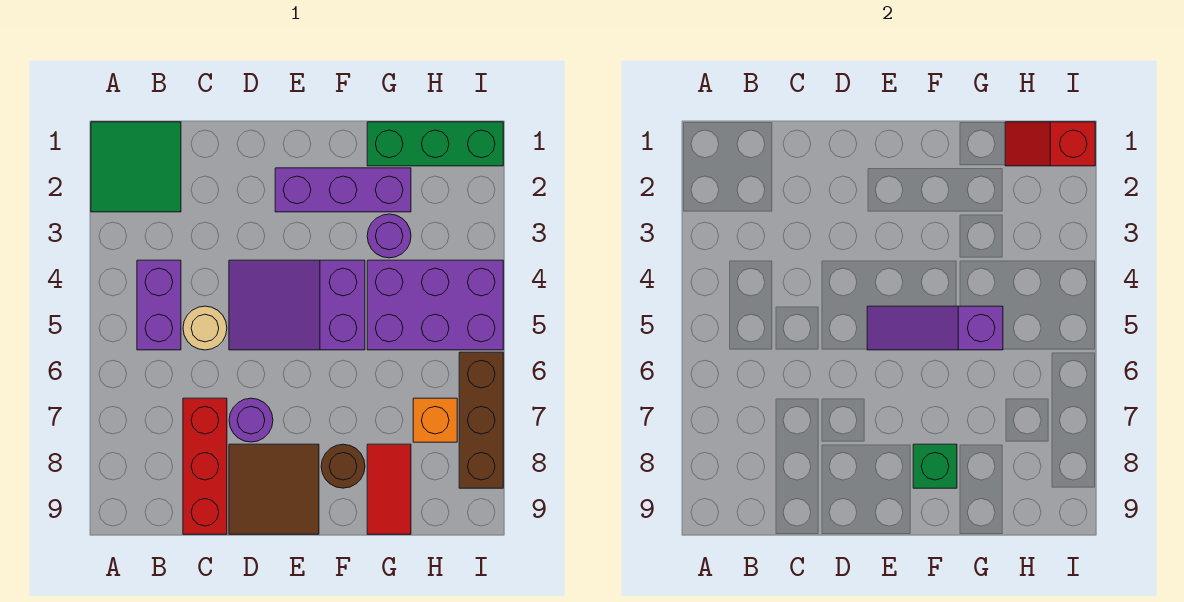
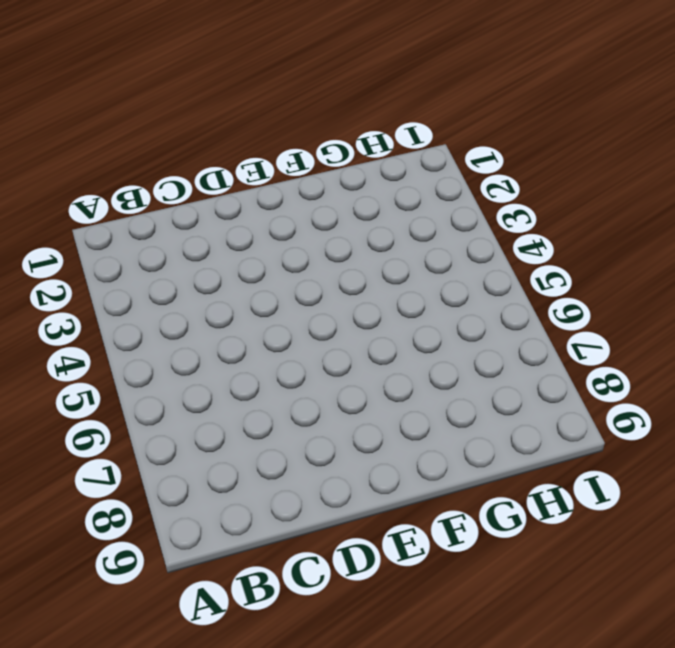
none -> green 2x2 tile [91,122,181,212]
none -> purple 1x2 brick [137,260,181,350]
none -> tan 1x1 round brick [183,306,227,350]

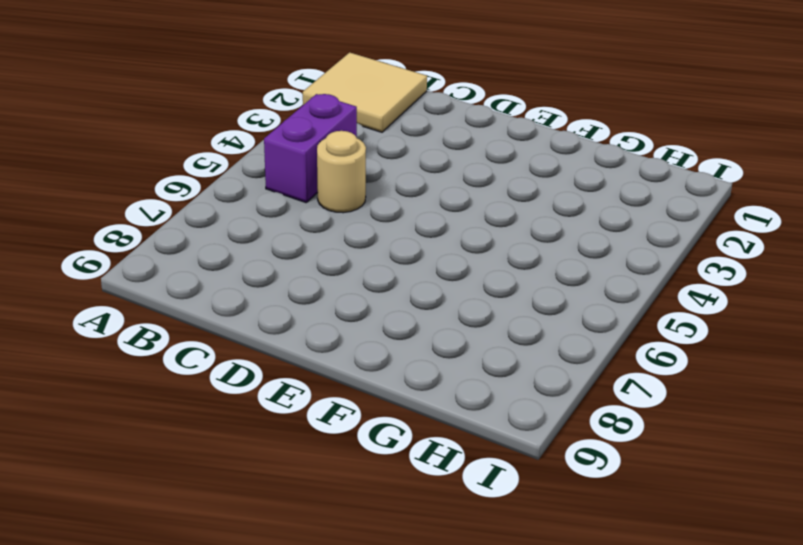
tan 2x2 tile [303,52,427,132] -> green 2x2 tile [91,122,181,212]
none -> red 1x3 brick [183,398,227,534]
none -> purple 2x3 slope [229,260,365,350]
none -> purple 1x1 round brick [229,398,273,442]

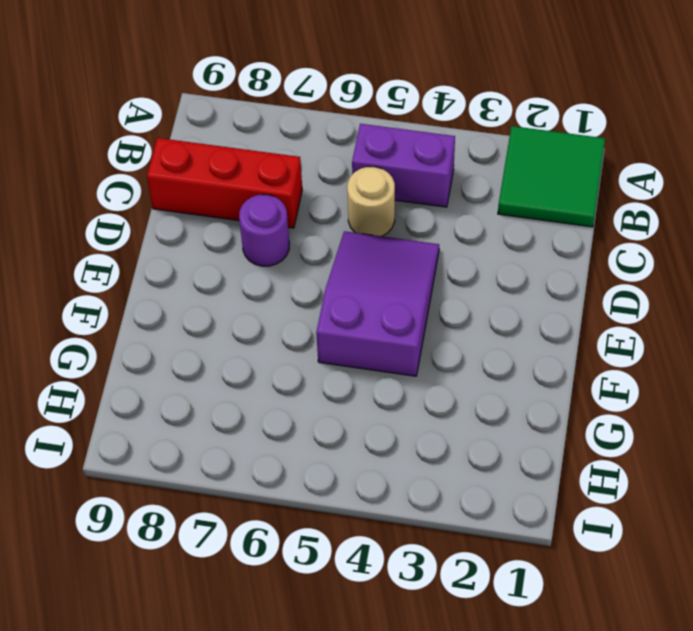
none -> brown 2x2 tile [229,444,319,534]
none -> purple 1x3 brick [275,168,411,212]
none -> brown 1x1 round brick [321,444,365,488]

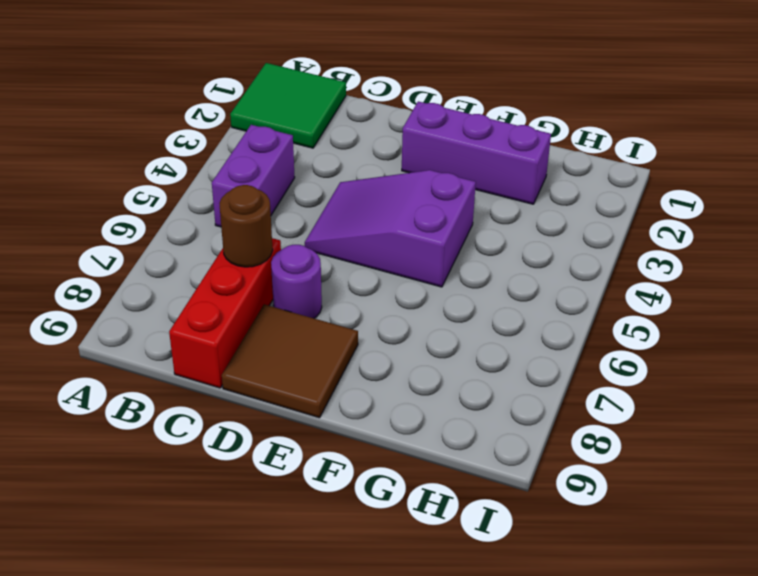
brown 1x1 round brick [219,185,273,267] -> brown 1x1 round brick moved to [321,444,365,488]
none -> tan 1x1 round brick [183,306,227,350]
none -> green 1x3 brick [367,122,503,166]
none -> purple 1x1 round brick [367,214,411,258]

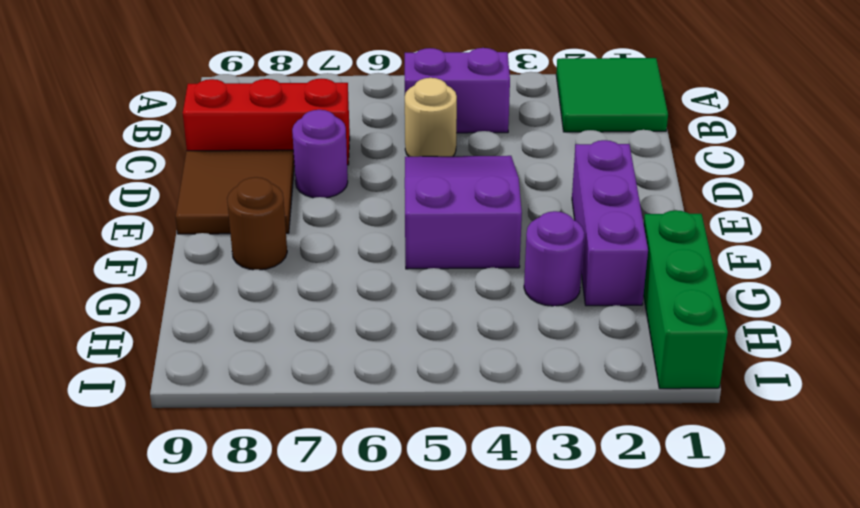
none -> purple 2x3 brick [367,260,503,350]
none -> red 1x2 tile [367,444,411,534]
none -> orange 1x1 brick [413,398,457,442]

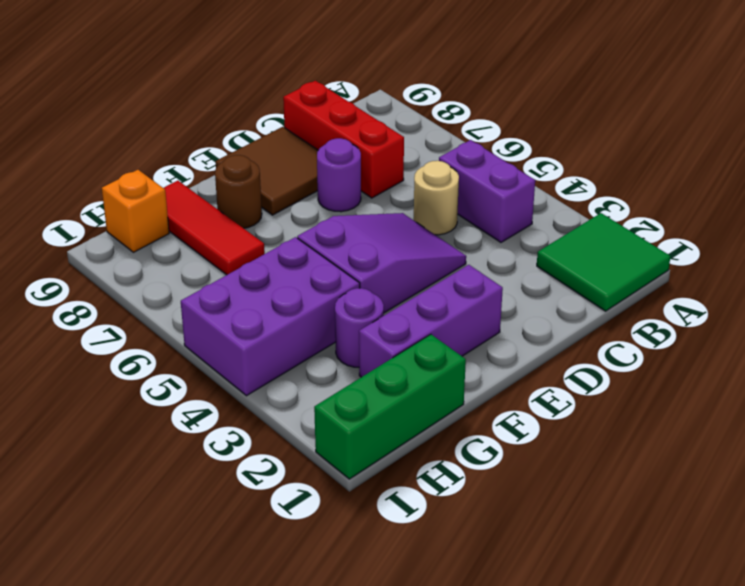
red 1x3 tile [164,181,265,275] -> red 1x2 tile [367,444,411,534]
orange 1x1 brick [102,170,169,252] -> orange 1x1 brick moved to [413,398,457,442]
none -> brown 1x3 brick [459,352,503,488]
none -> purple 1x3 slope [867,306,1003,350]
none -> green 1x1 brick [913,444,957,488]

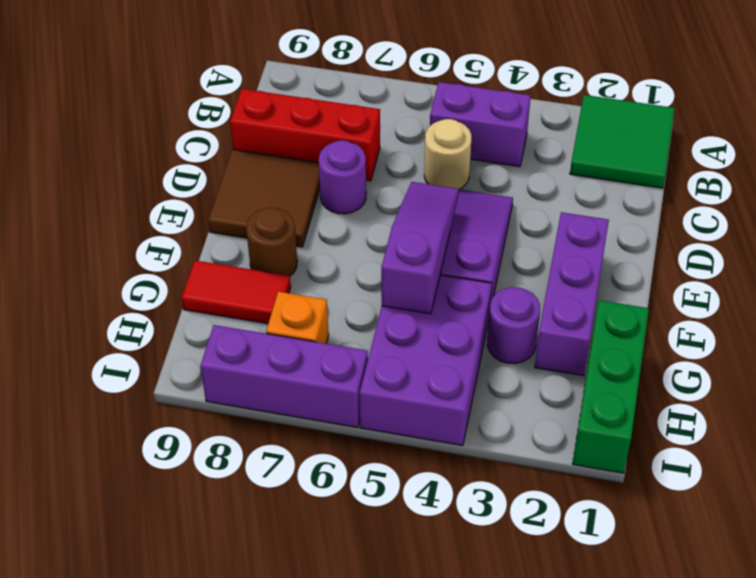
purple 1x3 brick [200,325,368,427] -> brown 1x3 brick [459,352,503,488]
none -> green 1x1 brick [913,444,957,488]
none -> red 1x2 slope [1005,122,1095,166]

